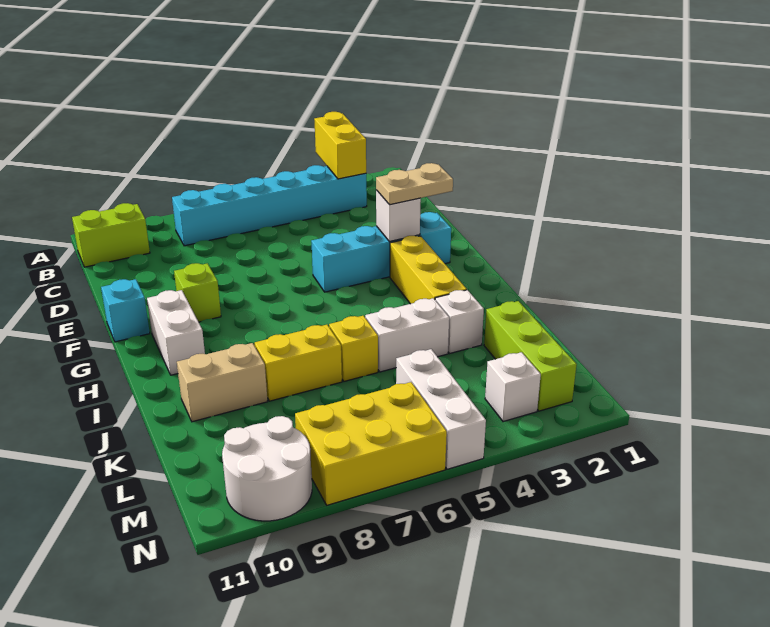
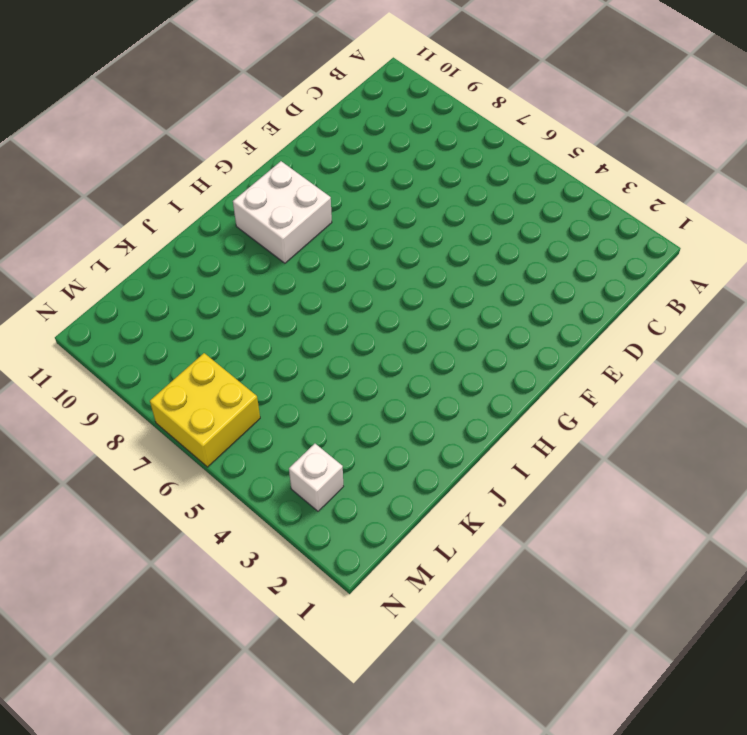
white 2x2 brick [233,161,332,263] -> white 1x2 brick [147,290,205,375]
yellow 2x2 brick [150,353,260,467] -> yellow 2x3 brick [295,382,447,505]
none -> cyan 1x6 brick [172,165,367,246]
none -> lime 1x2 brick [72,203,150,267]
none -> cyan 1x4 brick [311,212,451,292]

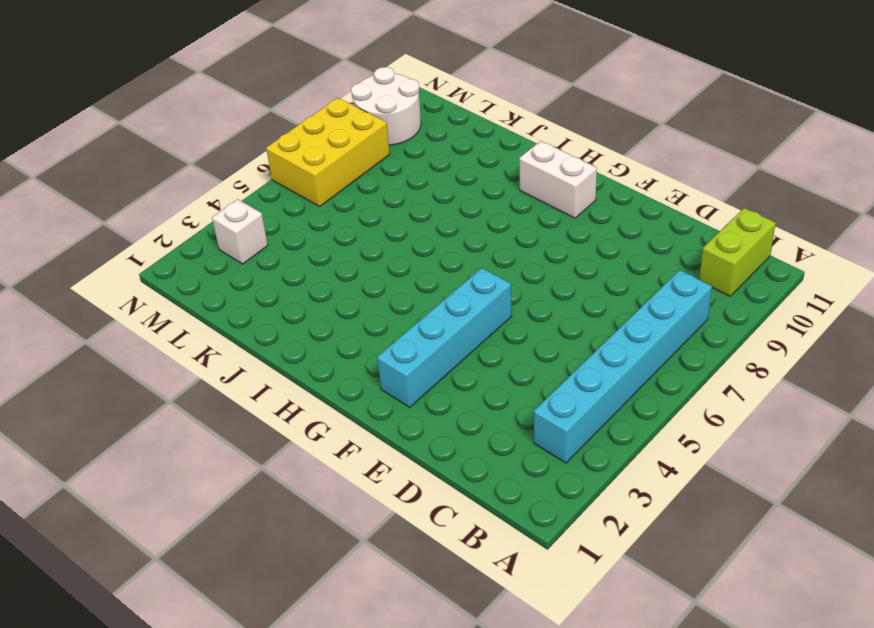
none -> lime 1x1 brick [174,263,221,322]
none -> cyan 1x1 brick [101,279,150,342]
none -> yellow 1x3 brick [390,236,467,304]

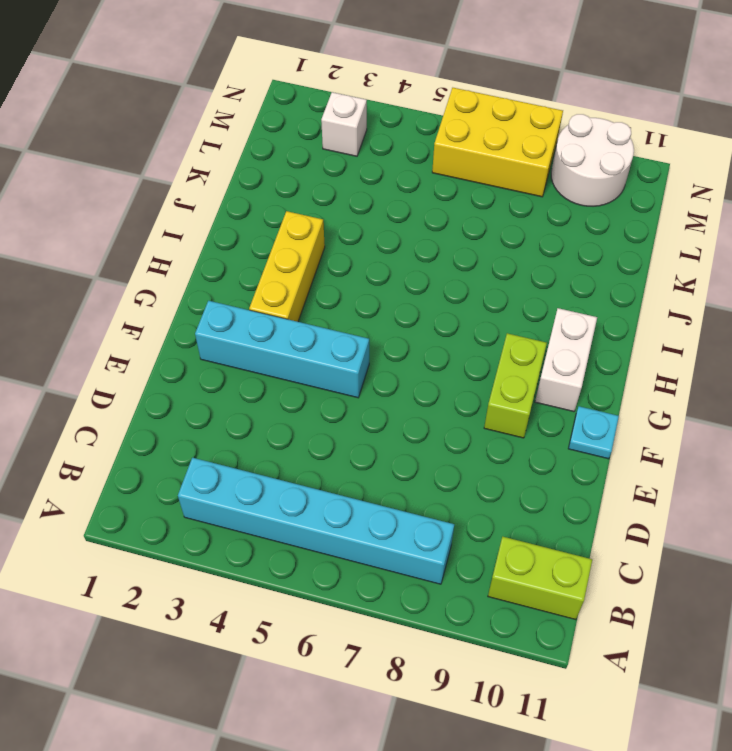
lime 1x2 brick [484,333,547,438] -> lime 1x1 brick [174,263,221,322]
cyan 1x1 plate [568,406,619,459] -> cyan 1x1 brick [101,279,150,342]
none -> white 1x1 brick [435,290,484,353]
none -> white 1x2 brick [365,298,449,372]
none -> yellow 1x1 brick [329,316,378,381]

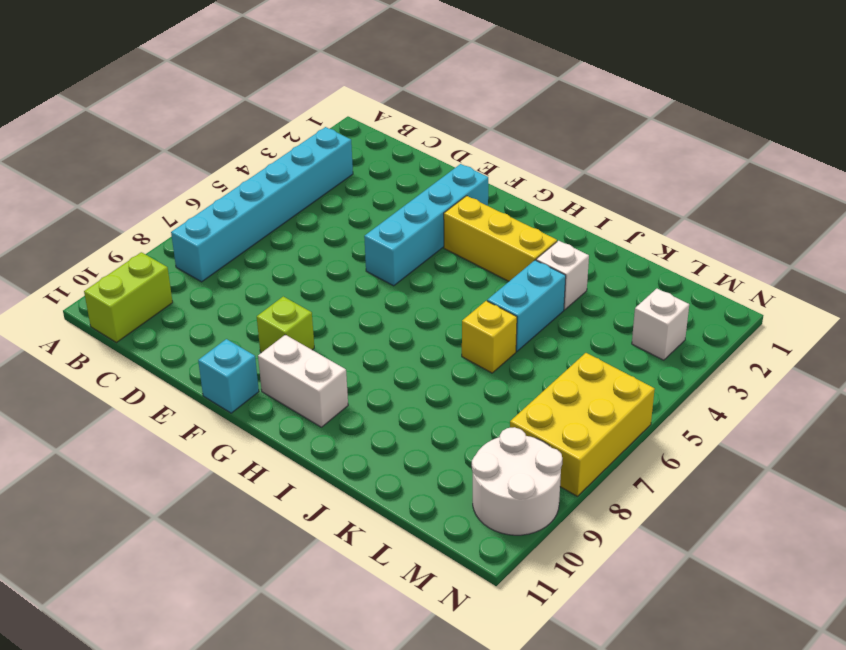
cyan 1x2 brick [487,260,566,351] -> white 1x2 brick [365,298,449,372]
none -> yellow 1x2 brick [255,325,342,401]
none -> tan 1x2 brick [177,343,268,422]
none -> lime 1x3 brick [484,301,577,411]

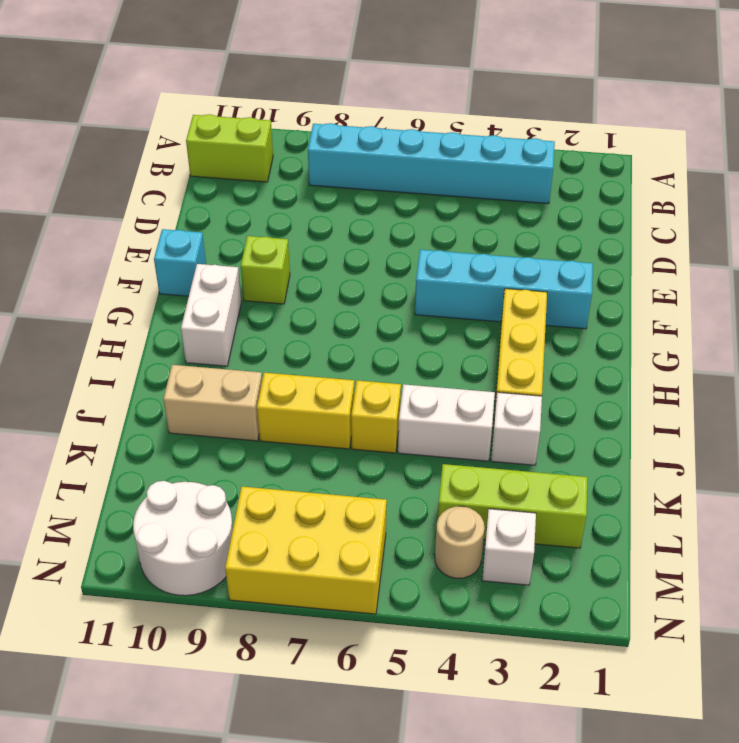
lime 1x3 brick [438,464,587,548] -> lime 1x3 brick turned to [484,301,577,411]
tan 1x1 round brick [435,506,485,578] -> none
none -> white 1x3 brick [396,349,486,469]
none -> yellow 1x2 brick [314,112,366,179]
none -> white 1x1 brick [376,190,421,241]

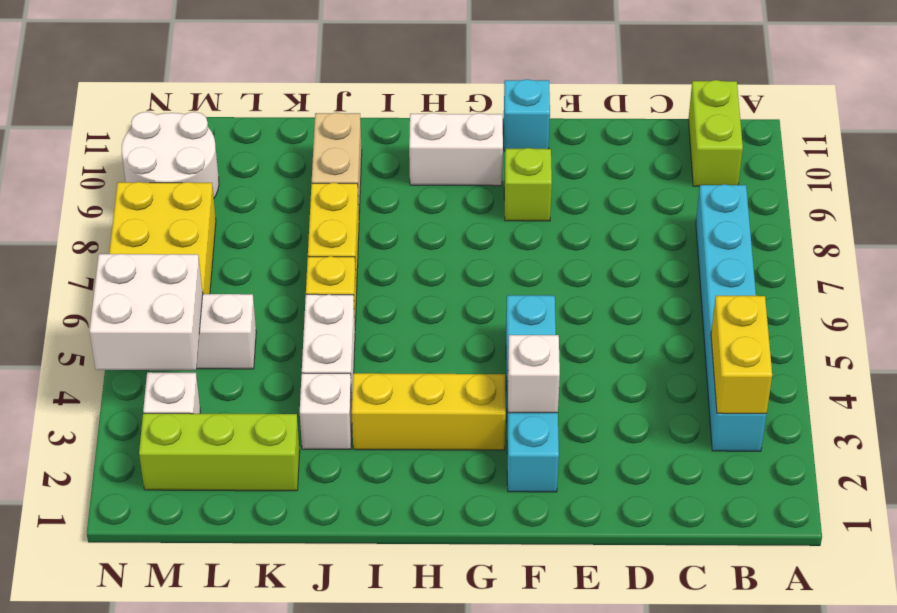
yellow 1x2 brick [711,296,772,414] -> yellow 1x2 brick turned to [314,112,366,179]
white 2x2 brick [89,254,203,370] -> none
none -> tan 1x2 plate [376,163,453,205]

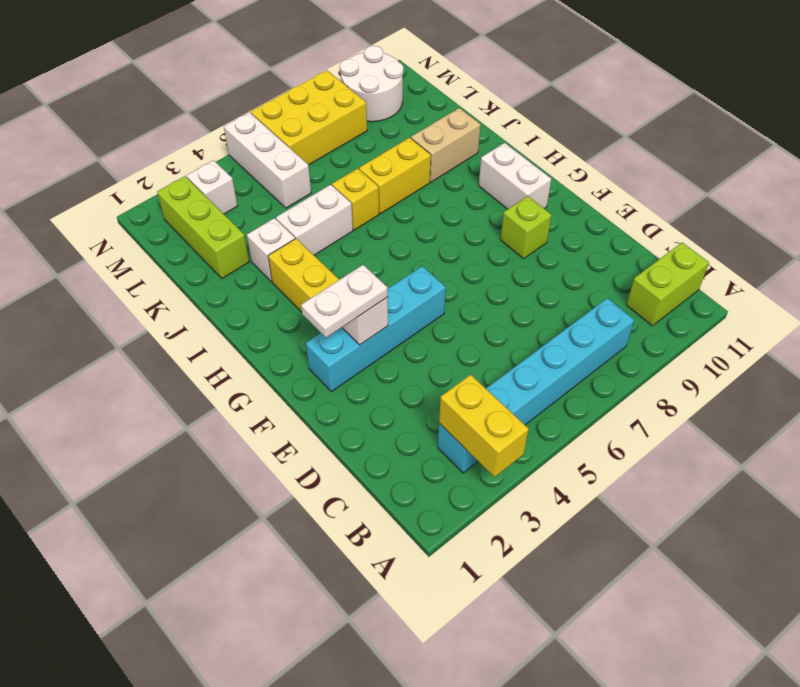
white 1x2 plate [301,265,388,338] -> tan 1x2 plate [376,163,453,205]
none -> cyan 1x1 brick [101,279,150,342]

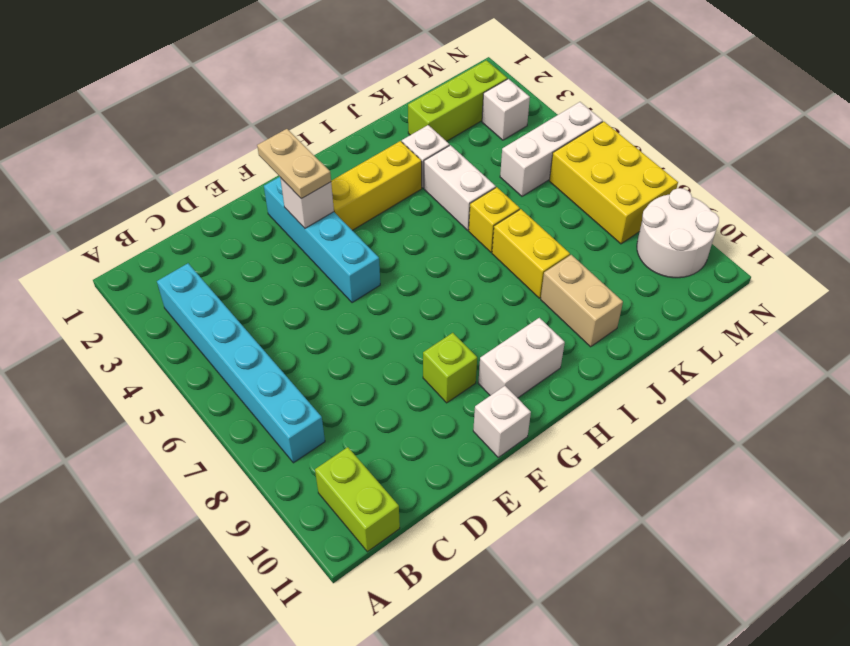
white 1x1 brick [473,386,531,457] -> cyan 1x1 brick [101,279,150,342]
none -> yellow 1x2 brick [314,112,366,179]

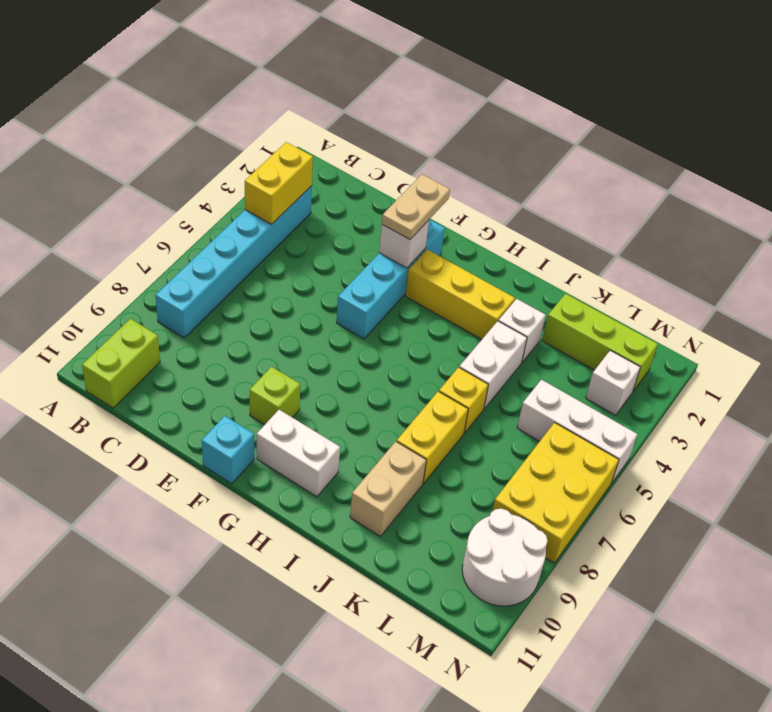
yellow 1x2 brick [245,142,313,224] -> yellow 1x2 brick turned to [314,112,366,179]

